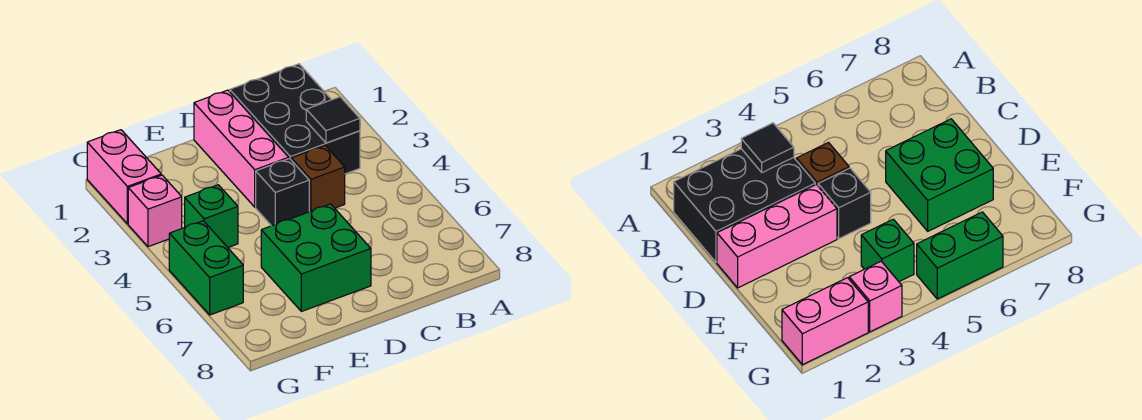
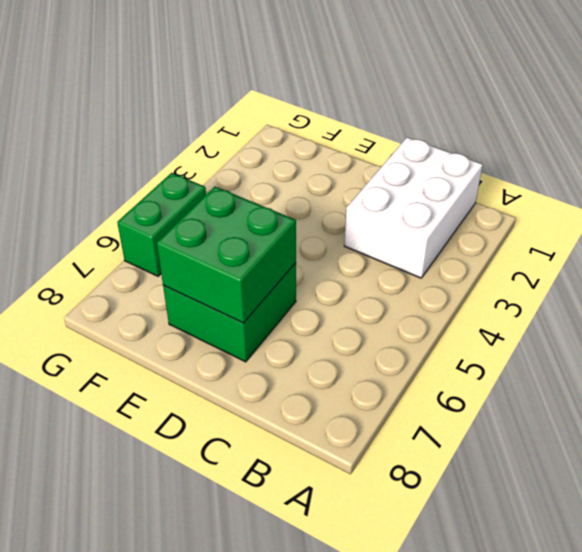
white 2x3 brick [344,137,483,278] -> black 2x3 brick [230,64,360,174]
green 2x2 brick [157,187,296,323] -> none
none -> brown 1x1 brick [291,146,345,212]
none -> pink 1x3 brick [194,90,289,207]

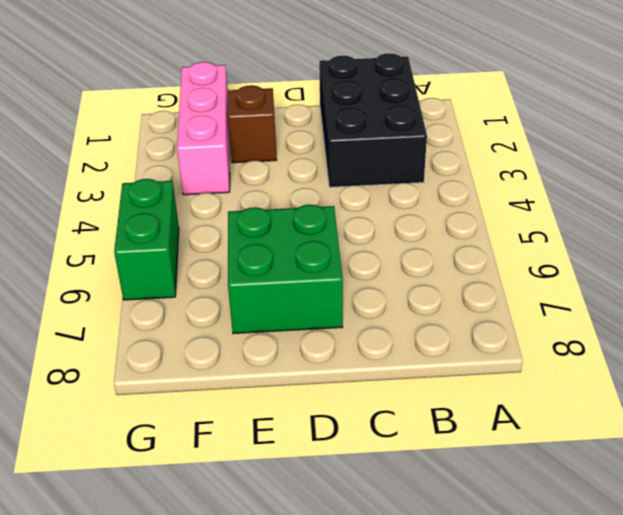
brown 1x1 brick [228,85,277,163] -> brown 1x1 brick moved to [291,146,345,212]
pink 1x3 brick [177,62,230,195] -> pink 1x3 brick moved to [194,90,289,207]
none -> black 1x1 brick [256,159,309,226]
none -> green 1x1 brick [185,185,238,247]

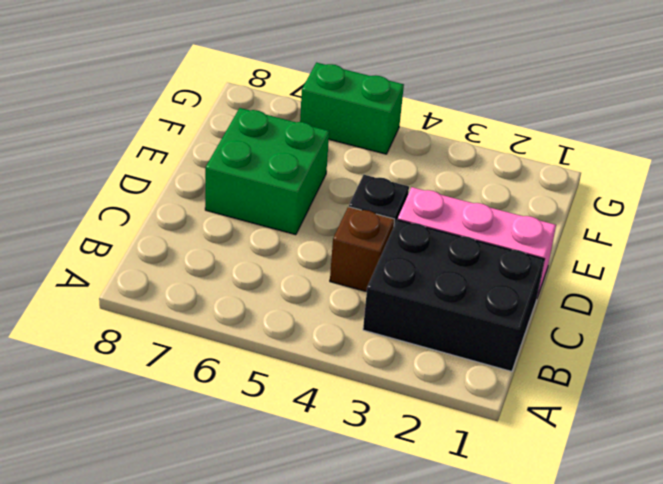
none -> green 1x1 brick [185,185,238,247]
none -> pink 1x2 brick [87,130,161,224]

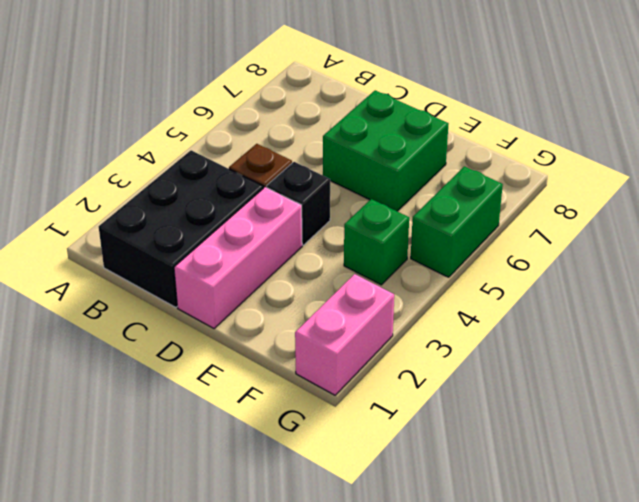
none -> pink 1x1 brick [128,175,182,247]
none -> black 1x1 tile [306,97,360,143]

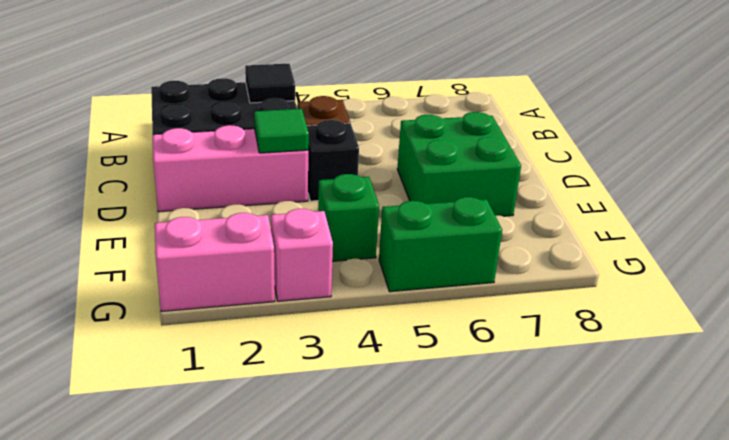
green 1x1 tile [254,109,309,153] -> none

